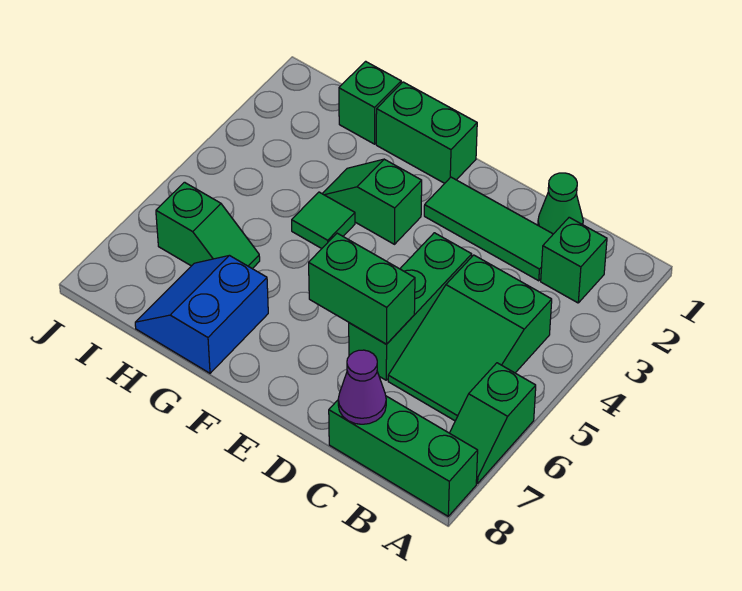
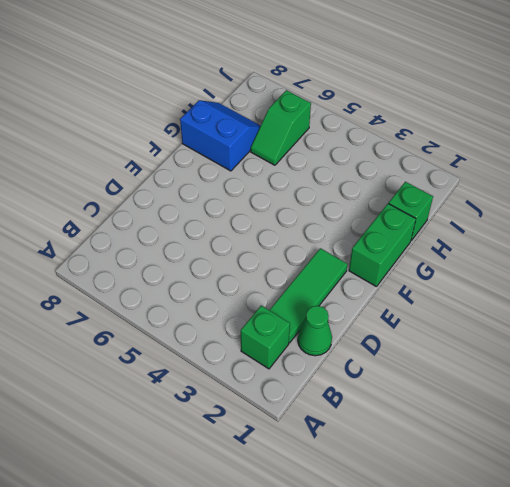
none -> green 1x2 slope [450,363,536,483]
none -> green 1x3 brick [329,396,478,516]
none -> green 2x3 slope [388,255,552,421]

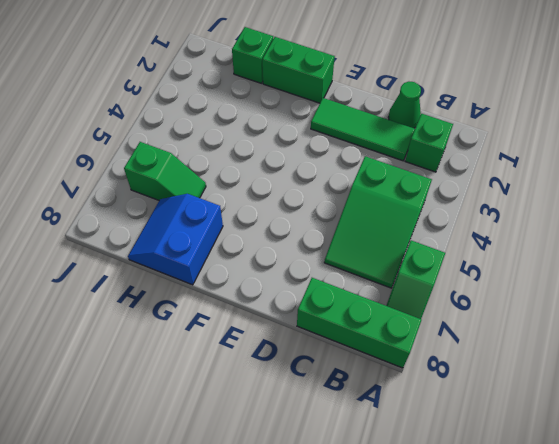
none -> green 1x3 brick [349,233,472,380]
none -> green 1x2 slope [322,159,422,244]
none -> green 1x1 tile [292,192,355,249]

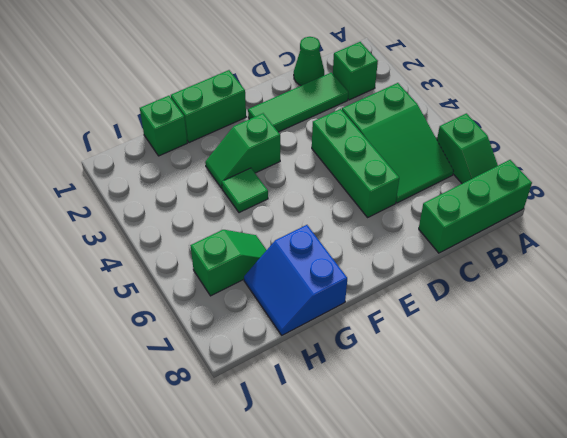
none -> purple 1x1 cone [338,350,386,424]
none -> green 1x2 brick [309,233,415,344]

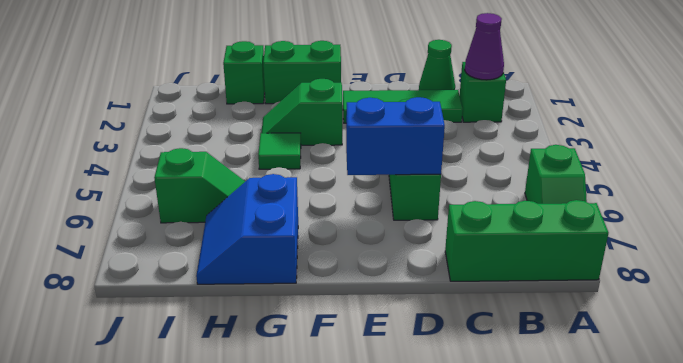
purple 1x1 cone [465,13,504,80] -> purple 1x1 cone moved to [338,350,386,424]
blue 1x2 brick [346,97,445,175] -> green 1x2 brick [309,233,415,344]
none -> green 2x3 slope [388,255,552,421]

